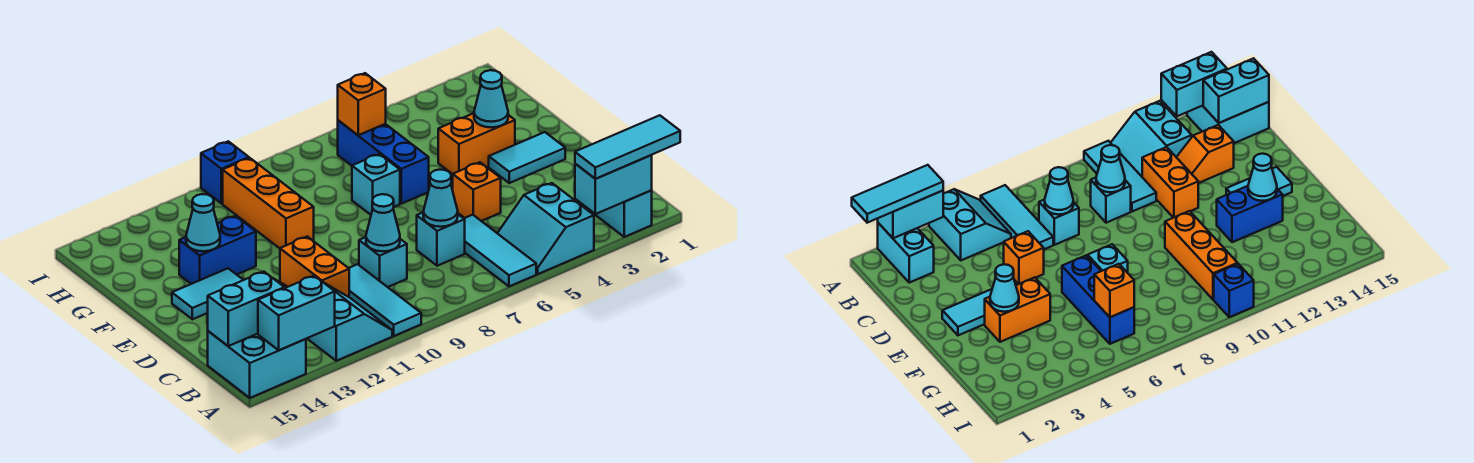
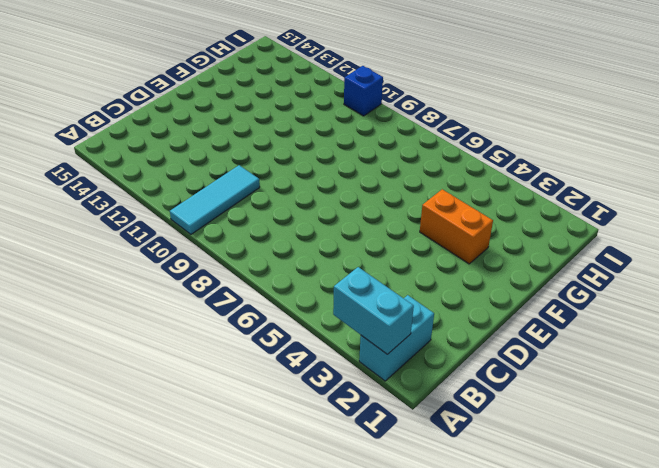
none -> cyan 2x2 slope [497,183,594,274]
none -> cyan 1x3 tile [464,215,536,286]
none -> cyan 2x2 slope [307,282,392,361]

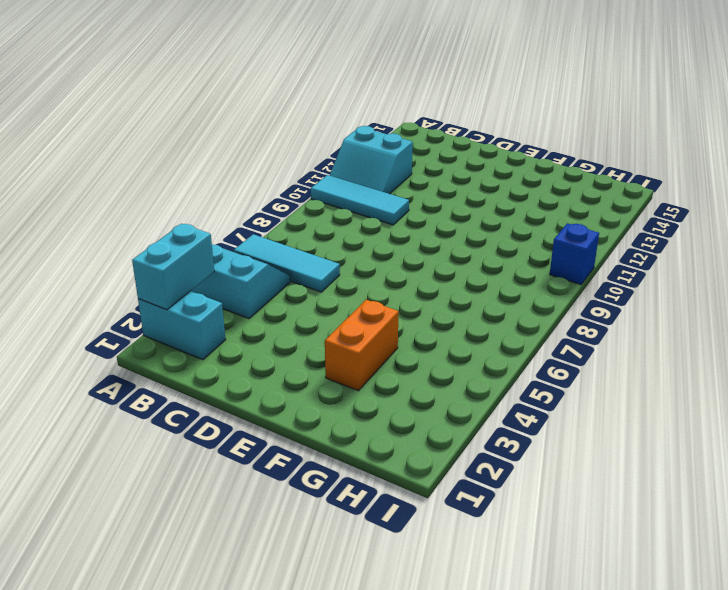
none -> cyan 2x2 brick [208,331,306,398]
none -> cyan 1x1 brick [417,213,465,266]
none -> cyan 1x1 brick [359,237,407,287]

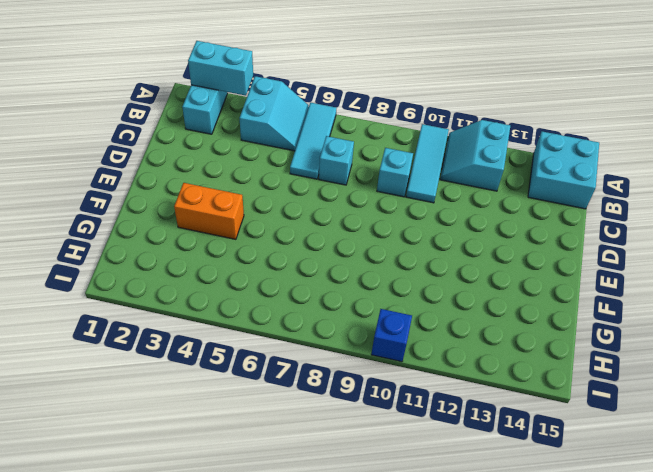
none -> orange 1x2 brick [280,237,349,297]
none -> orange 1x2 slope [1176,125,1234,183]
none -> orange 1x1 brick [453,162,501,221]

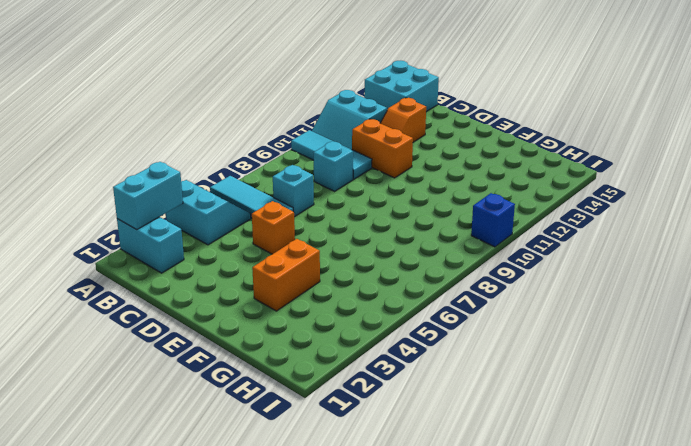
none -> cyan 1x2 tile [489,132,565,183]
none -> cyan 1x2 tile [172,268,243,319]
none -> blue 1x3 brick [338,120,429,204]

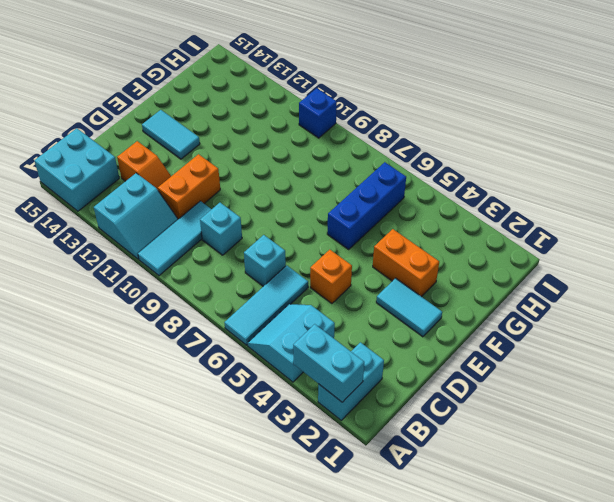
none -> cyan 1x1 brick [352,154,400,215]
none -> orange 1x3 brick [223,158,314,248]
none -> blue 1x2 brick [179,216,256,284]

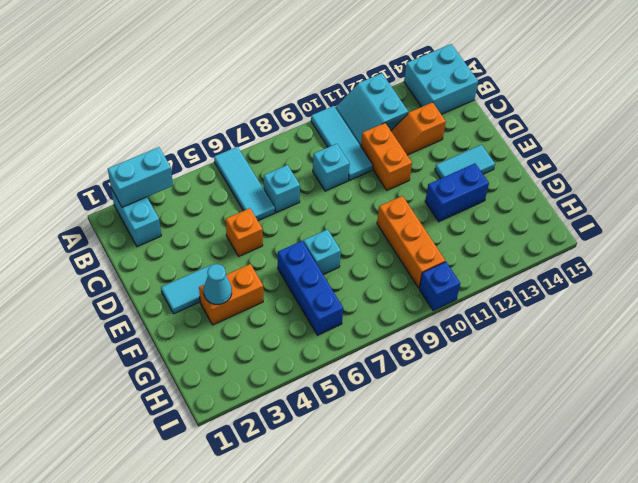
none -> cyan 2x2 slope [497,183,594,274]
none -> cyan 1x2 brick [258,276,335,350]
none -> cyan 1x2 brick [208,272,284,346]

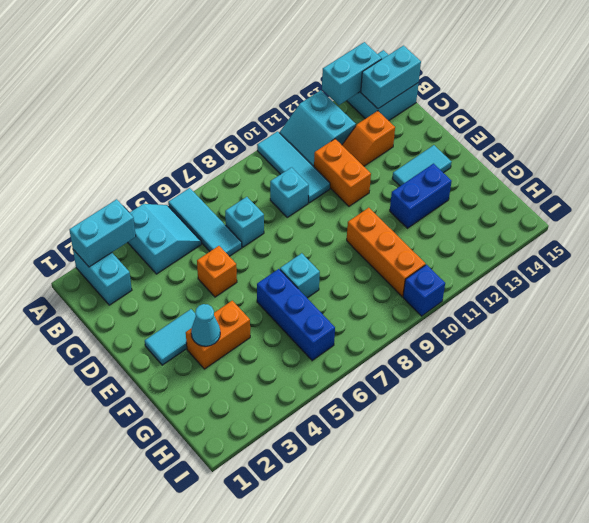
none -> cyan 1x1 cone [423,170,458,227]
none -> cyan 1x1 cone [366,194,400,251]
none -> cyan 1x1 cone [186,194,220,251]

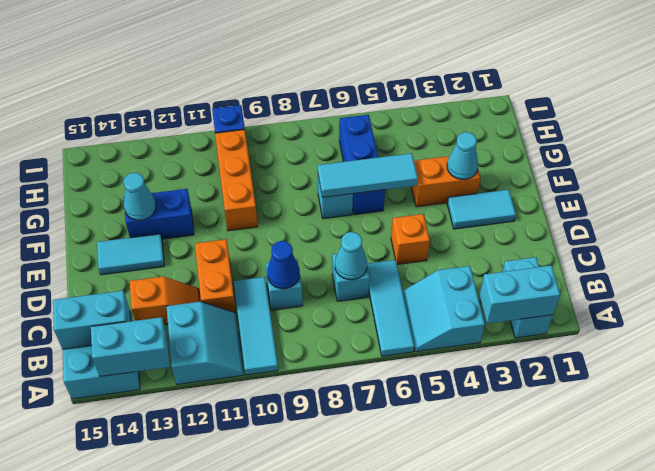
blue 1x1 cone [267,241,300,289] -> cyan 1x1 cone [366,194,400,251]
cyan 1x3 tile [318,153,418,197] -> cyan 1x3 tile moved to [575,115,680,179]
none -> orange 1x1 brick [338,73,386,135]

